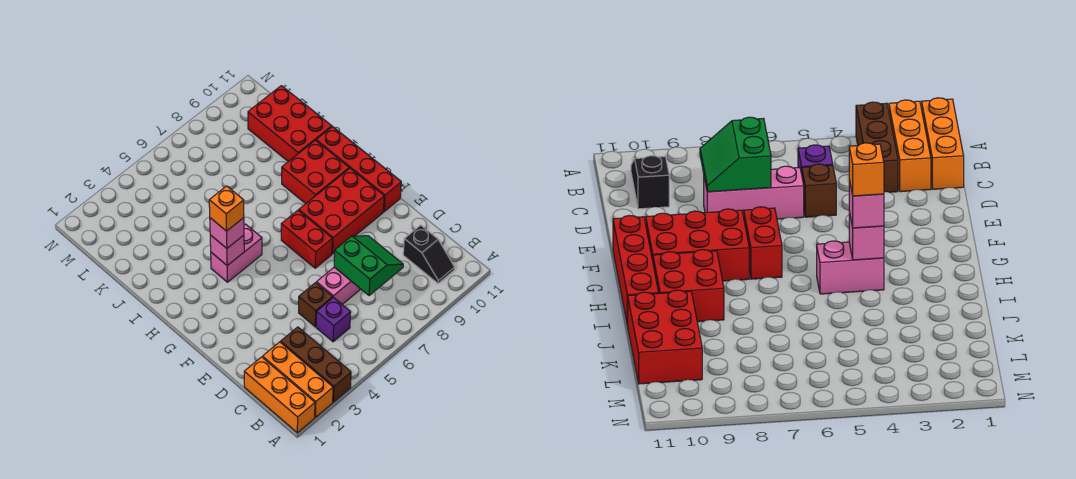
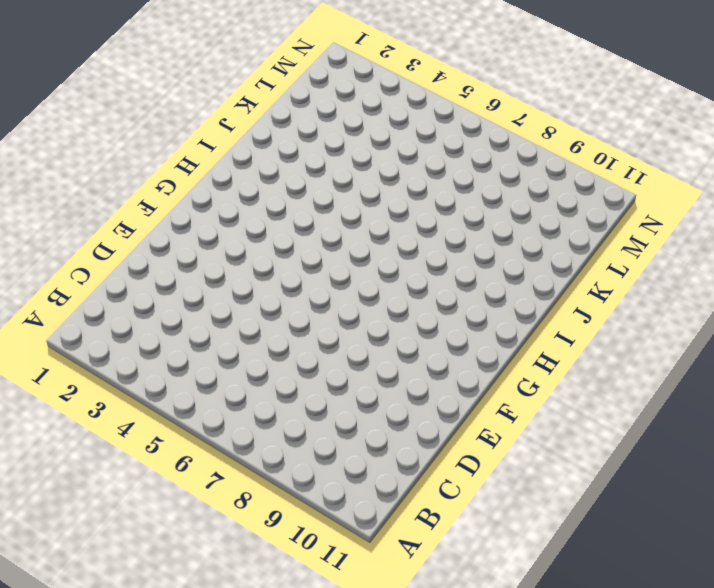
none -> orange 1x3 brick [244,357,315,433]
none -> orange 1x3 brick [263,342,333,417]
none -> brown 1x3 brick [281,327,351,402]

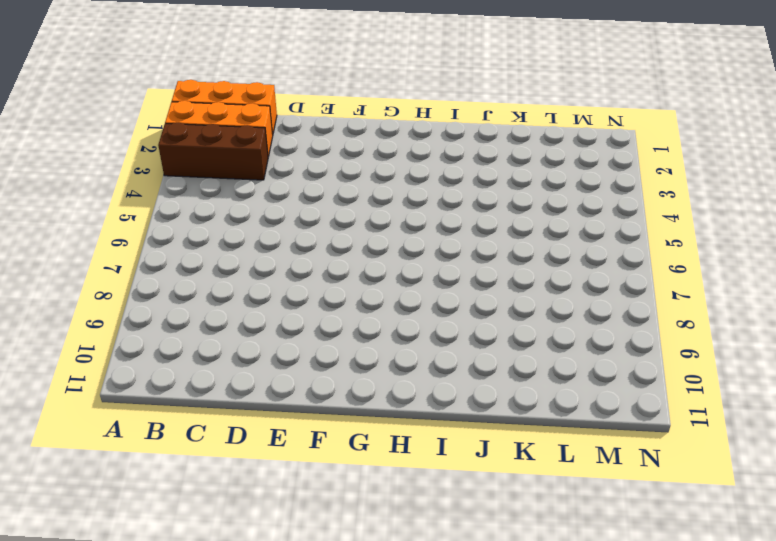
none -> black 1x2 slope [403,225,455,283]
none -> purple 1x1 brick [316,297,351,342]
none -> brown 1x1 brick [299,283,333,327]

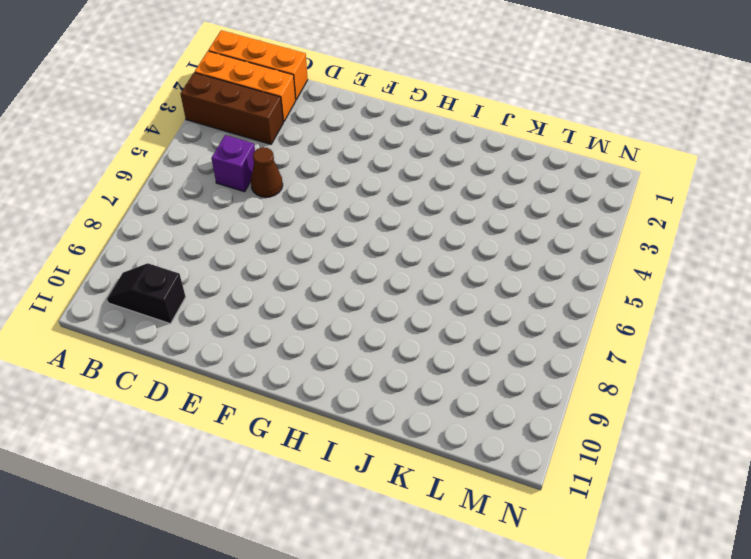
brown 1x1 cone [251,147,283,197] -> brown 1x1 brick [299,283,333,327]
none -> pink 1x3 brick [316,267,360,305]
none -> red 1x2 brick [281,210,332,268]
none -> red 2x3 brick [299,168,384,254]

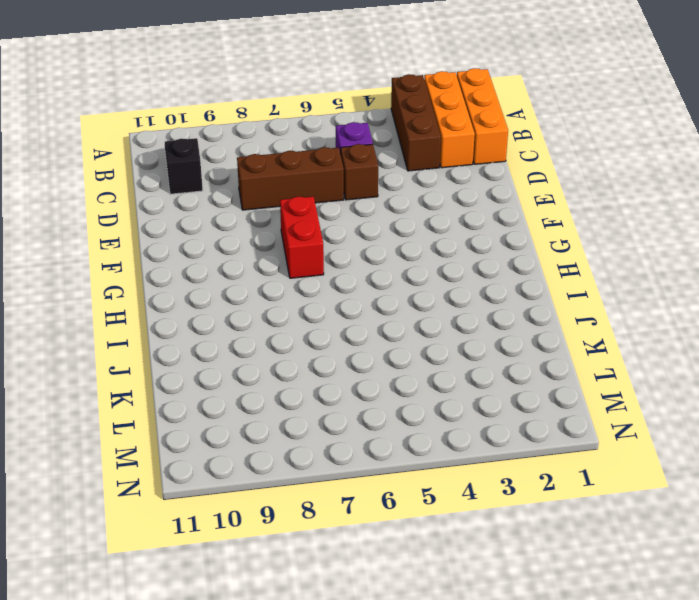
brown 1x3 brick [237,147,344,210] -> pink 1x3 brick [316,267,360,305]
none -> red 2x3 brick [299,168,384,254]
none -> red 1x4 brick [316,127,401,212]
none -> pink 1x2 brick [211,224,262,282]

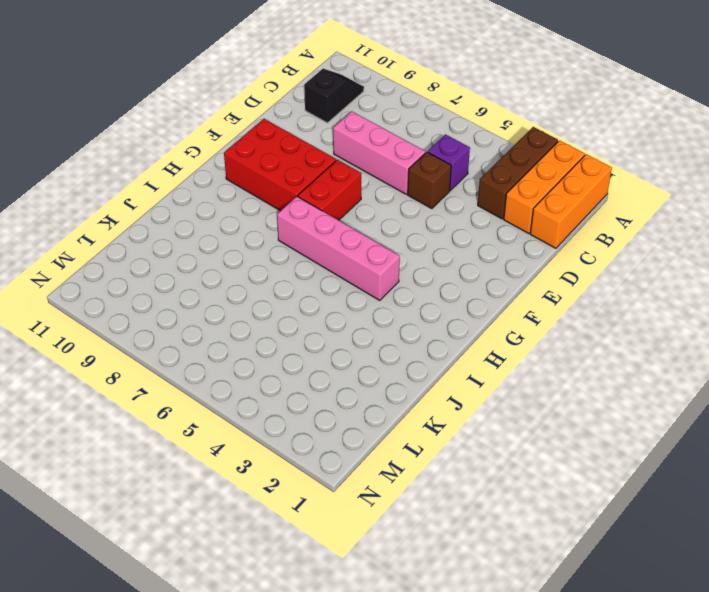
pink 1x4 brick [277,196,400,300] -> pink 1x2 brick [211,224,262,282]
none -> red 1x4 brick [316,127,401,212]
none -> red 2x2 brick [282,140,349,204]
none -> red 2x3 brick [248,86,332,162]

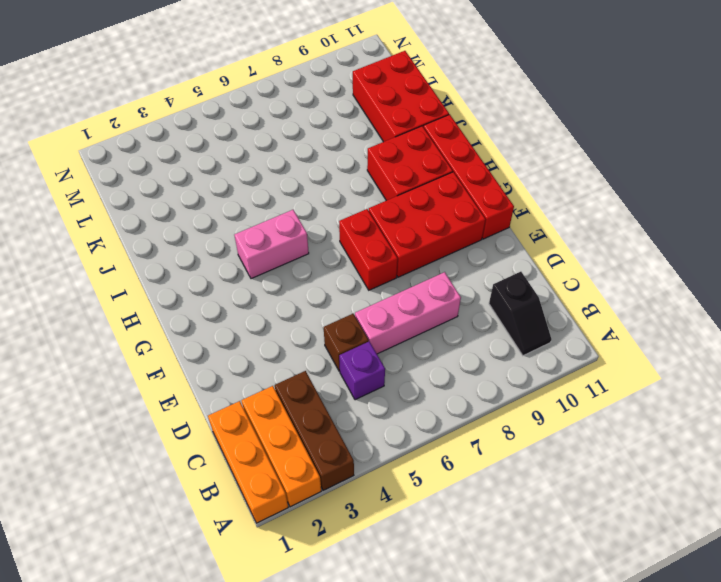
none -> green 2x2 slope [334,236,403,296]
none -> pink 1x1 brick [210,235,244,265]
none -> pink 1x1 brick [210,218,244,248]

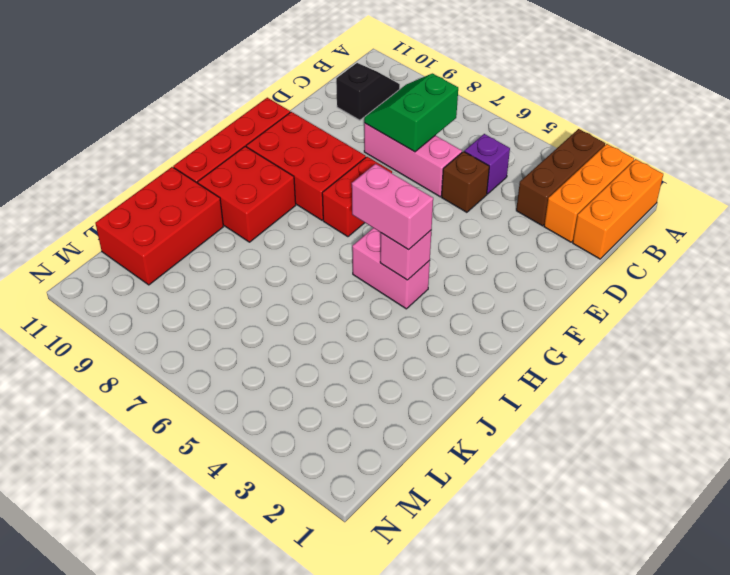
pink 1x2 brick [352,164,433,250] -> pink 1x1 brick [210,218,244,248]
none -> orange 1x1 brick [209,186,244,231]

